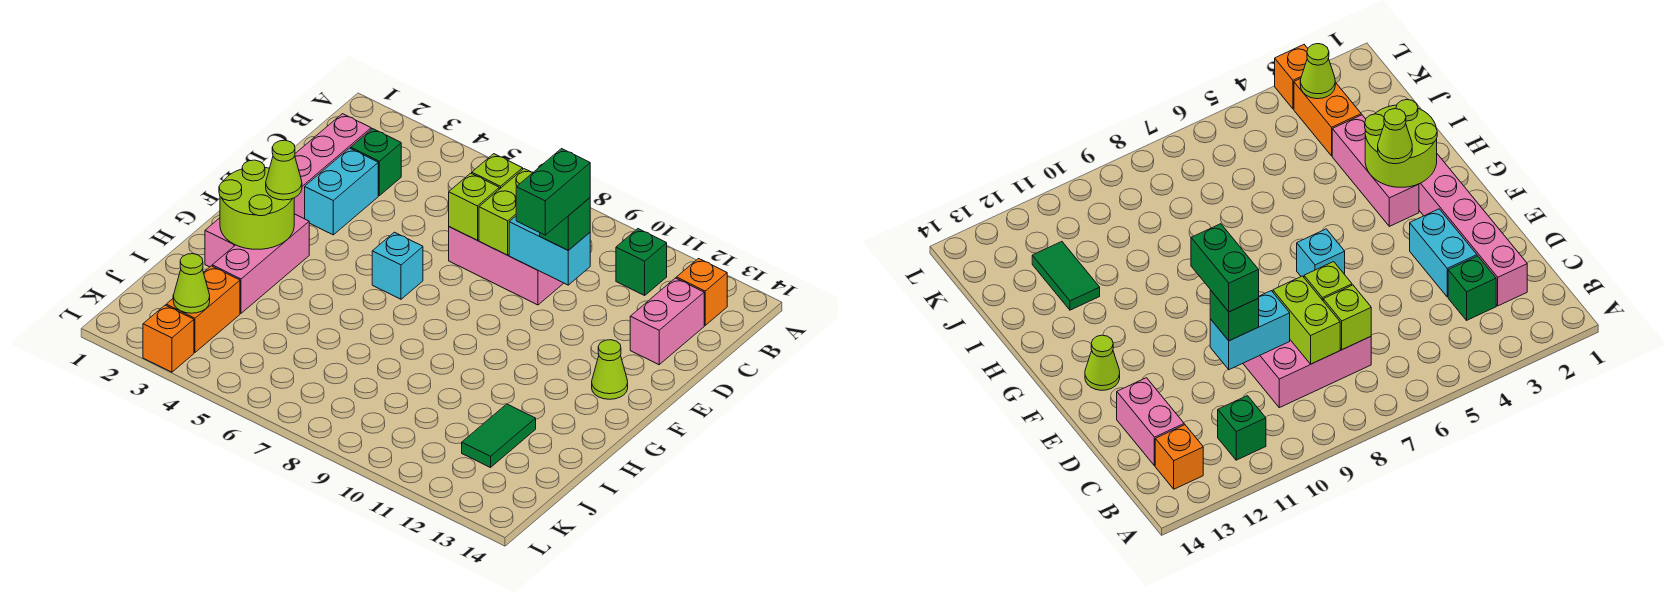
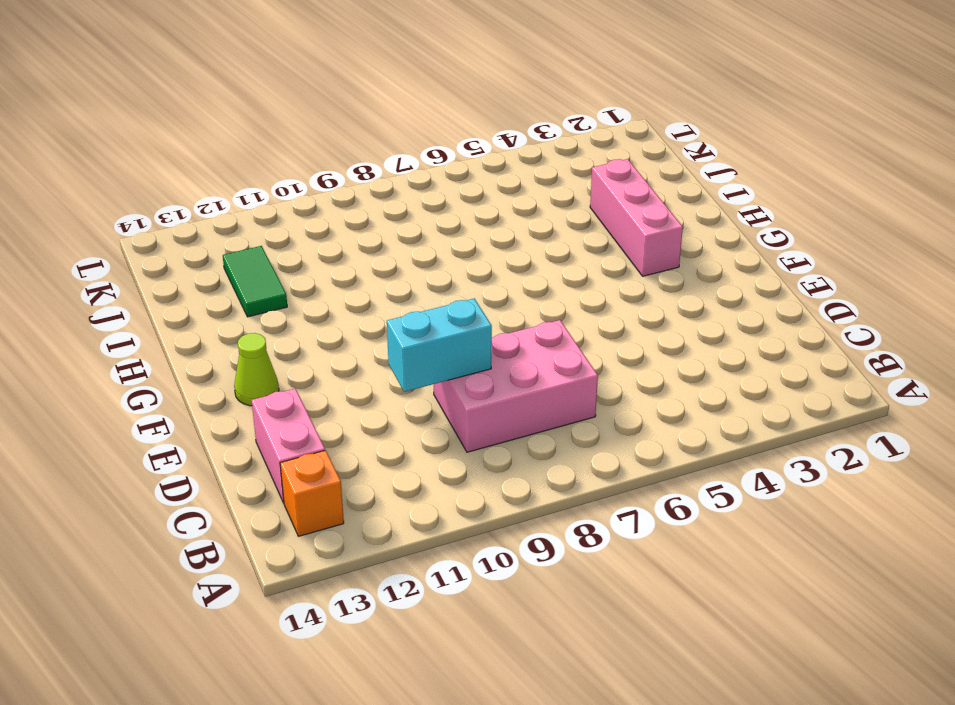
none -> green 1x1 brick [616,229,667,295]
none -> pink 1x6 brick [205,114,371,267]
none -> green 1x1 brick [351,129,401,196]

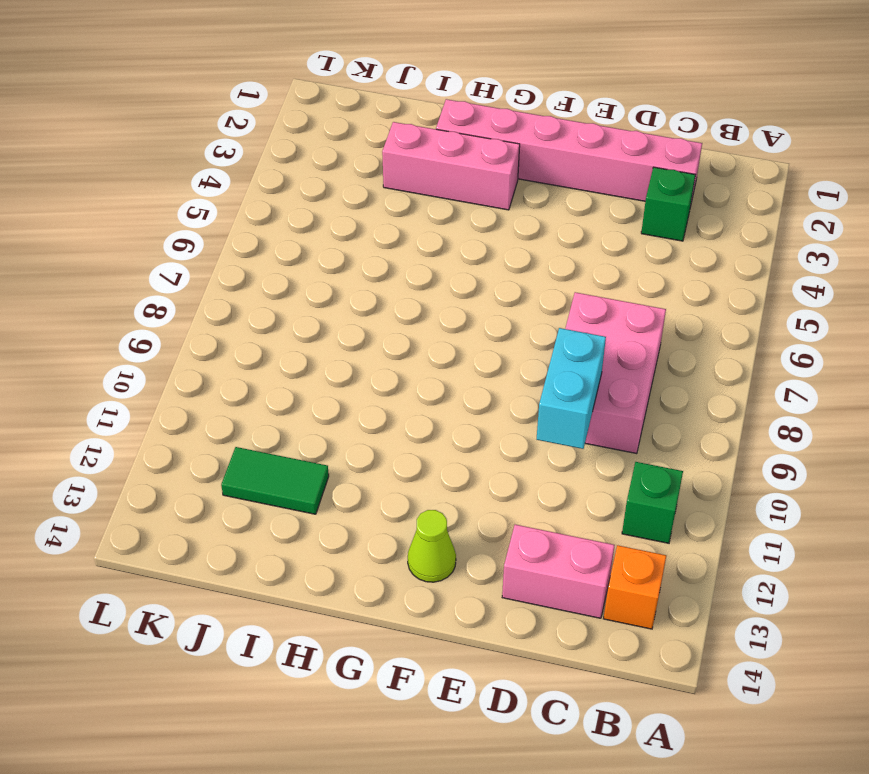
none -> cyan 1x2 brick [305,148,378,235]
none -> cyan 1x1 brick [372,232,423,299]
none -> orange 1x2 brick [166,266,240,353]

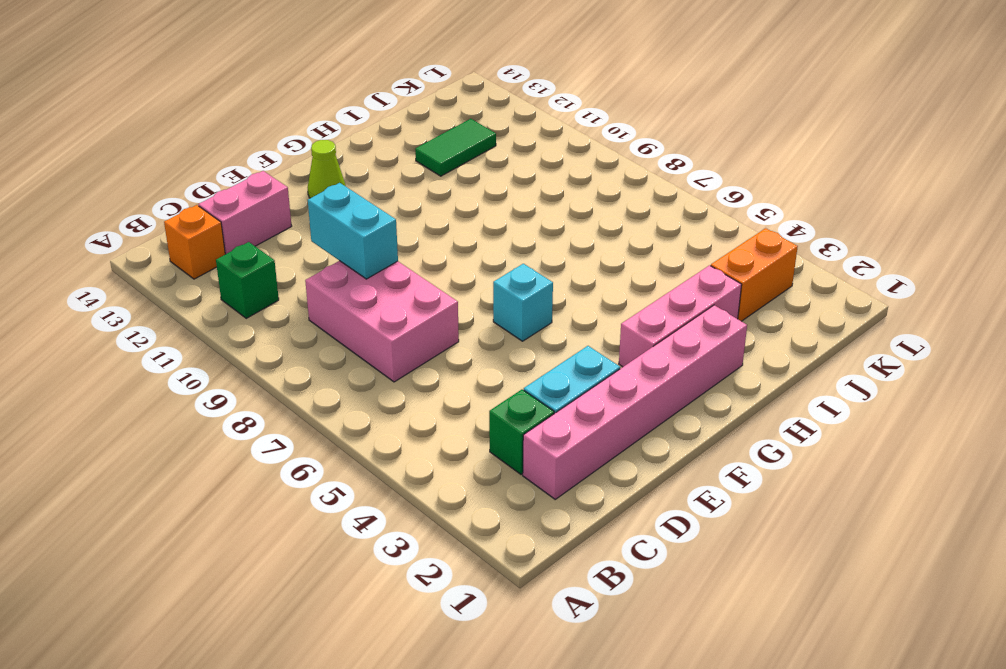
none -> orange 1x1 brick [143,305,194,372]
none -> lime 1x1 brick [472,154,523,189]
none -> lime 1x2 brick [479,169,533,255]

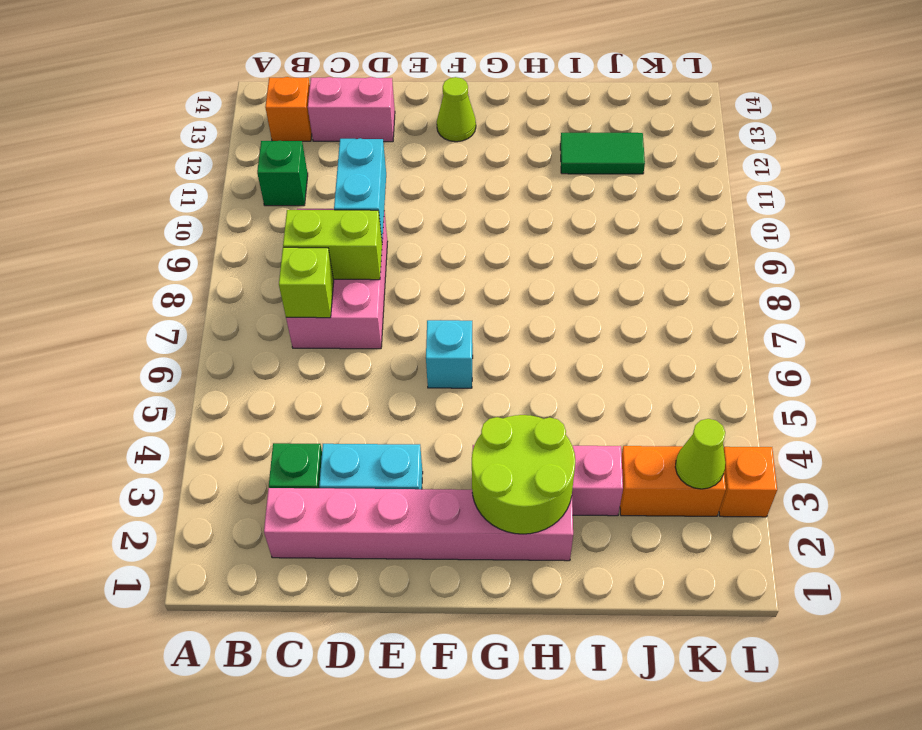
none -> lime 1x1 brick [449,173,499,240]
none -> green 1x1 brick [540,198,590,250]
none -> lime 1x1 cone [266,140,302,200]

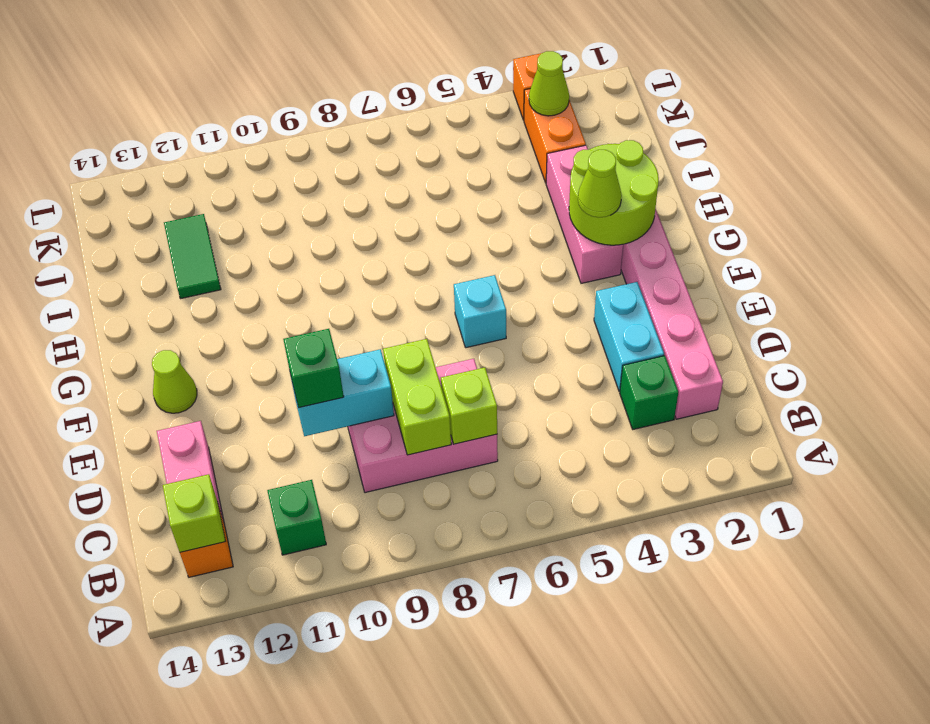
lime 1x1 brick [163,474,226,552] -> lime 1x1 brick moved to [449,173,499,240]
none -> green 1x2 brick [516,149,590,235]

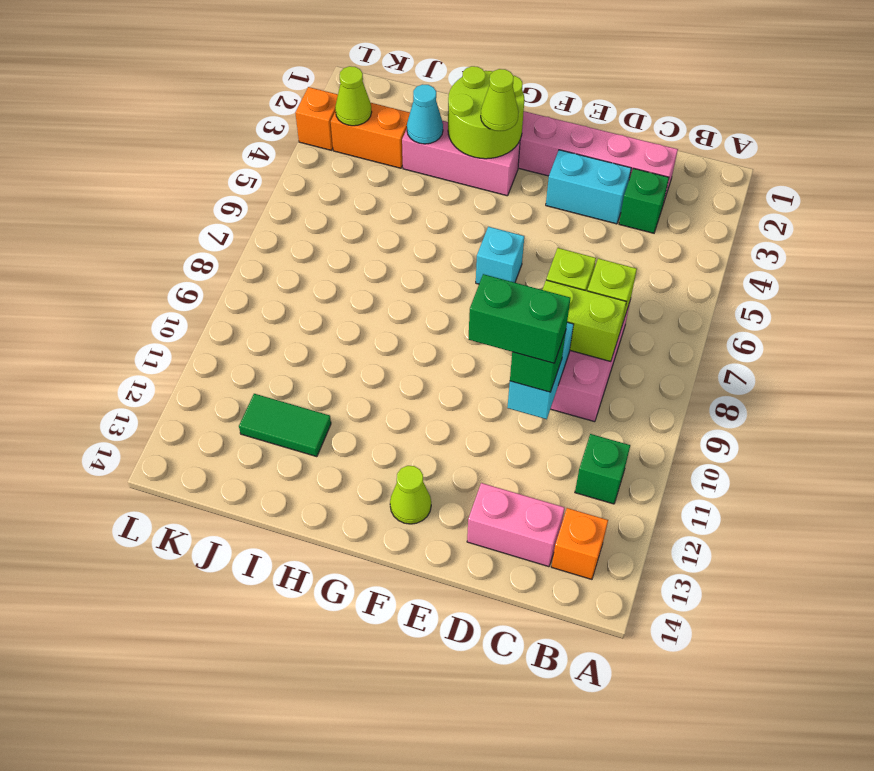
cyan 1x1 cone [407,84,443,144] -> none

